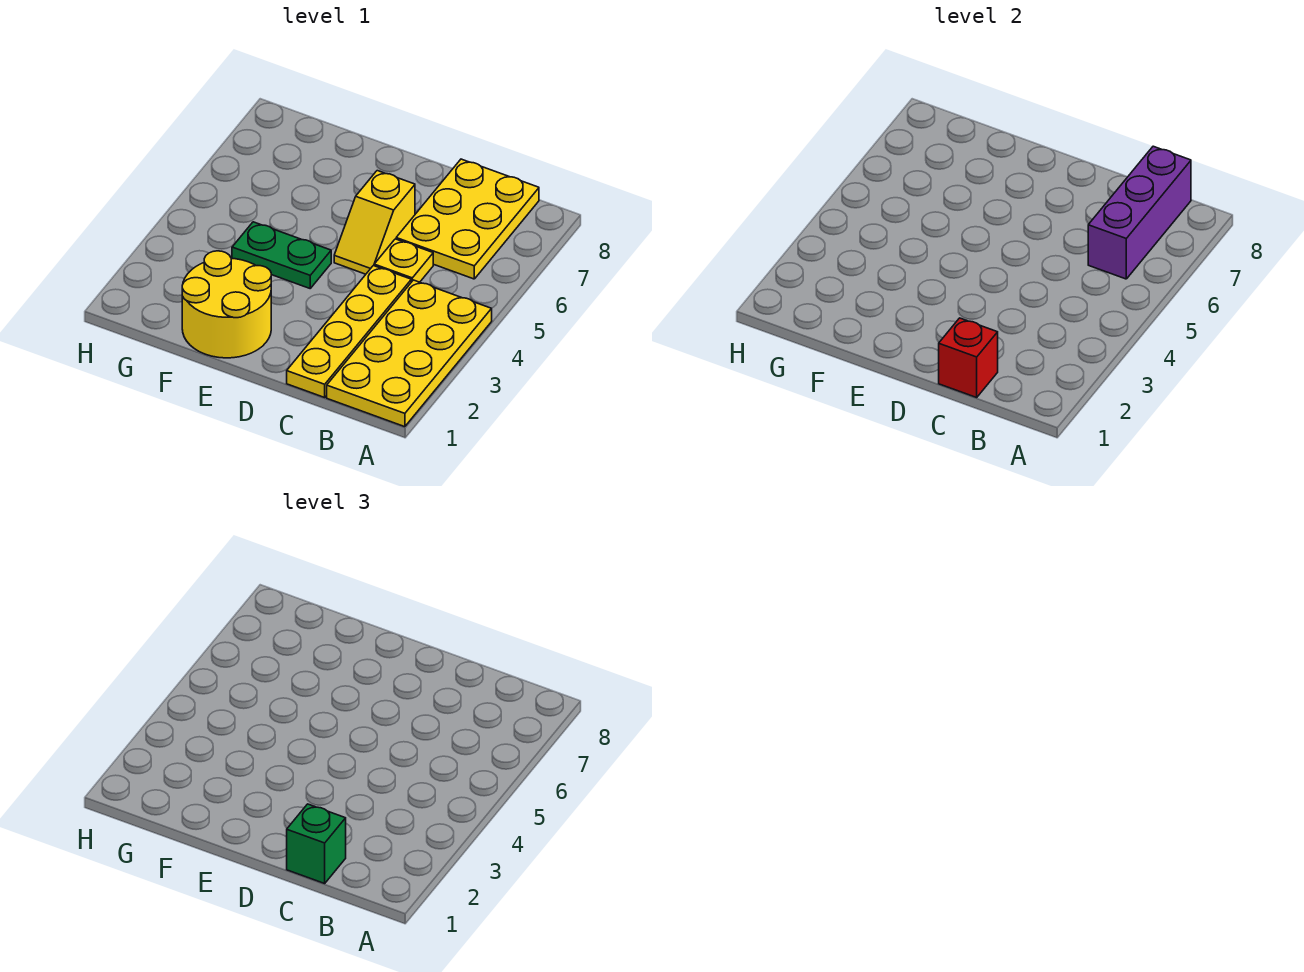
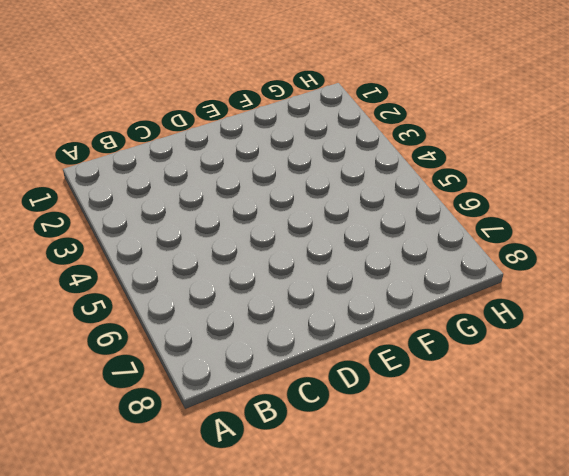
none -> yellow 2x4 plate [327,280,492,427]
none -> yellow 2x3 plate [396,159,539,279]

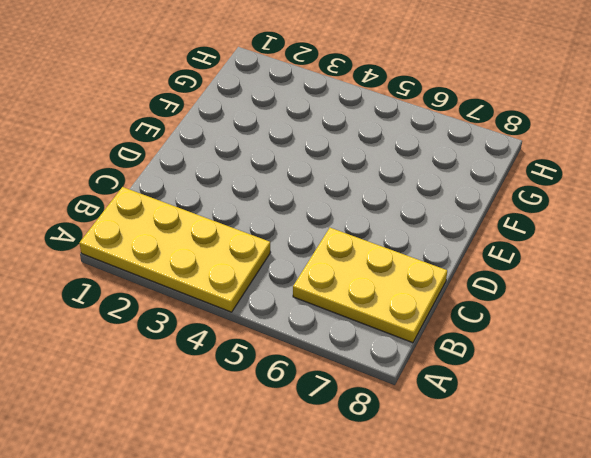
none -> yellow 1x4 plate [287,266,411,397]
none -> yellow 1x1 plate [374,239,433,282]

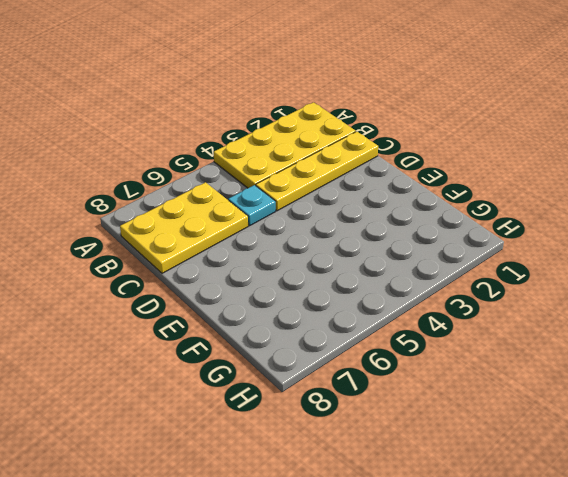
cyan 1x1 plate [228,185,276,226] -> yellow 1x1 plate [374,239,433,282]
none -> yellow 1x2 slope [334,171,415,274]
none -> yellow 2x2 round brick [182,251,271,358]

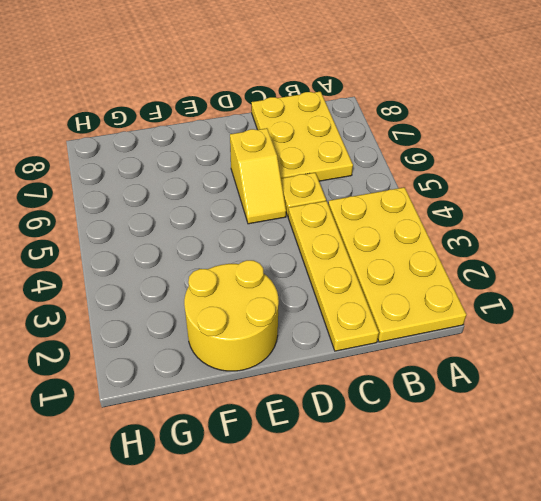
none -> green 1x2 plate [232,222,331,288]
none -> purple 1x3 brick [1088,146,1191,279]

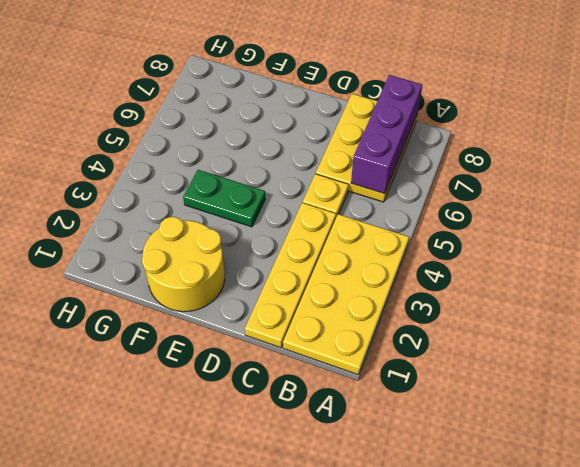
none -> yellow 1x2 slope [334,171,415,274]
none -> red 1x1 brick [939,318,998,397]

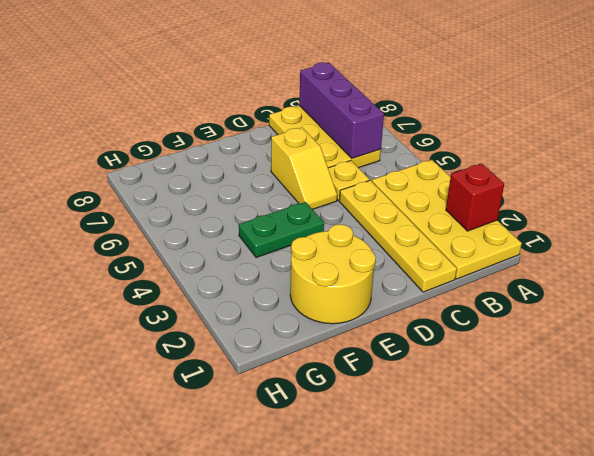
red 1x1 brick [446,163,504,231] -> red 1x1 brick moved to [939,318,998,397]
none -> green 1x1 brick [287,804,346,883]

